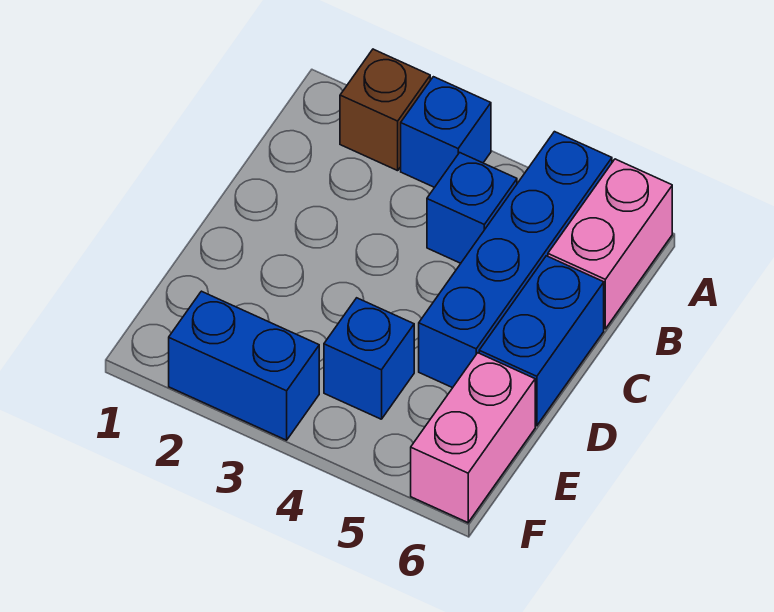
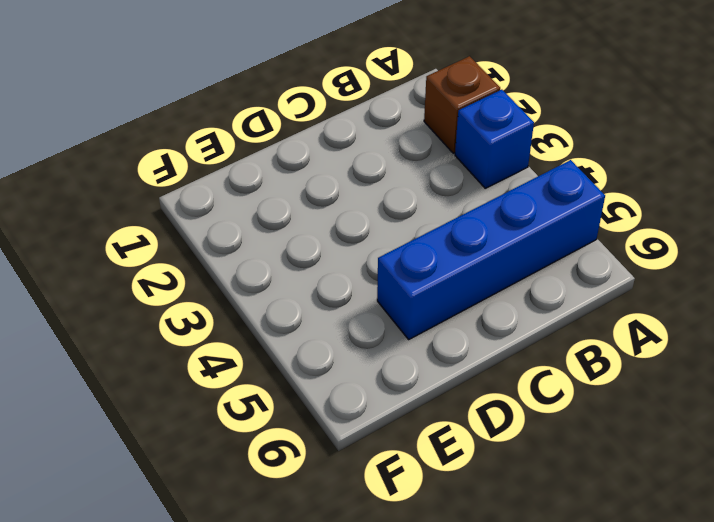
none -> pink 1x2 brick [548,159,672,329]
none -> blue 1x1 brick [427,153,517,263]

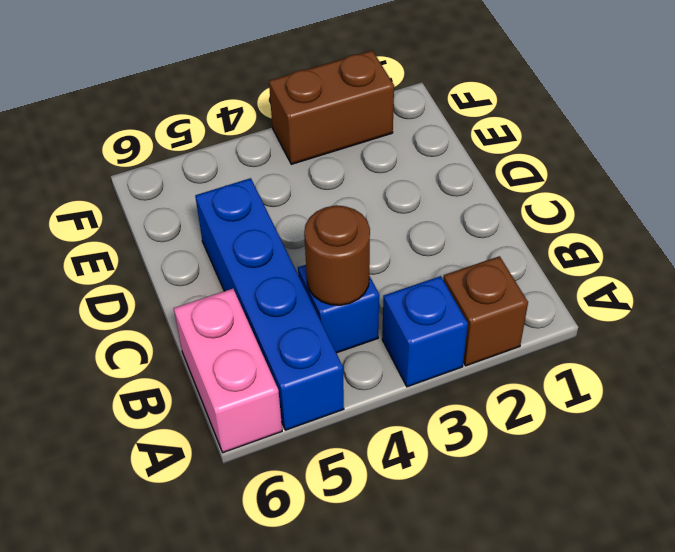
brown 1x1 round brick [304,205,370,305] -> none
brown 1x2 brick [269,50,394,164] -> blue 1x2 brick [169,291,319,440]
none -> blue 1x2 brick [479,256,604,426]
none -> blue 1x1 brick [324,298,414,419]

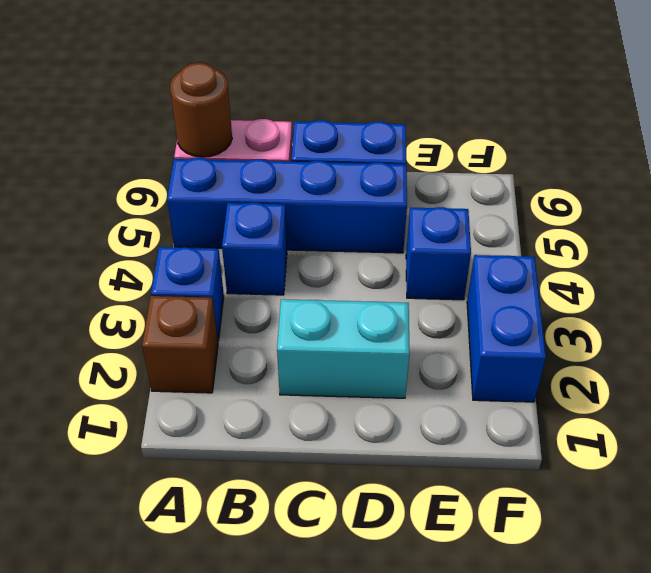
brown 1x1 round brick [170,63,232,157] -> none
cyan 1x2 brick [277,299,410,398] -> none
none -> pink 1x2 brick [411,353,535,523]

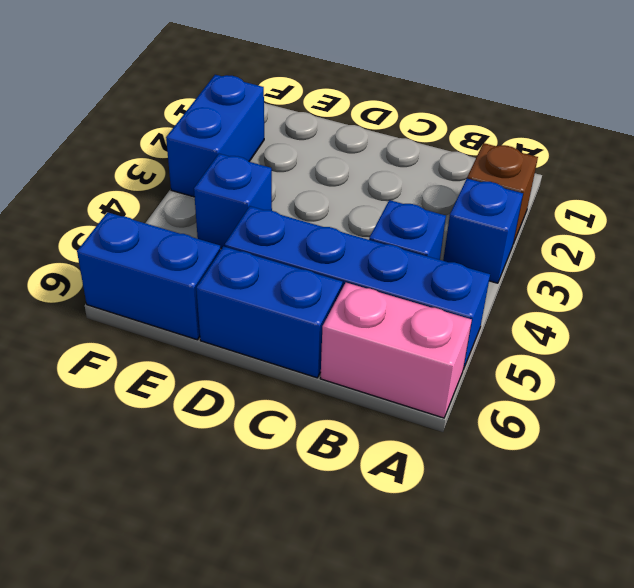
blue 1x2 brick [77,212,221,340] -> pink 1x2 brick [411,353,535,523]

